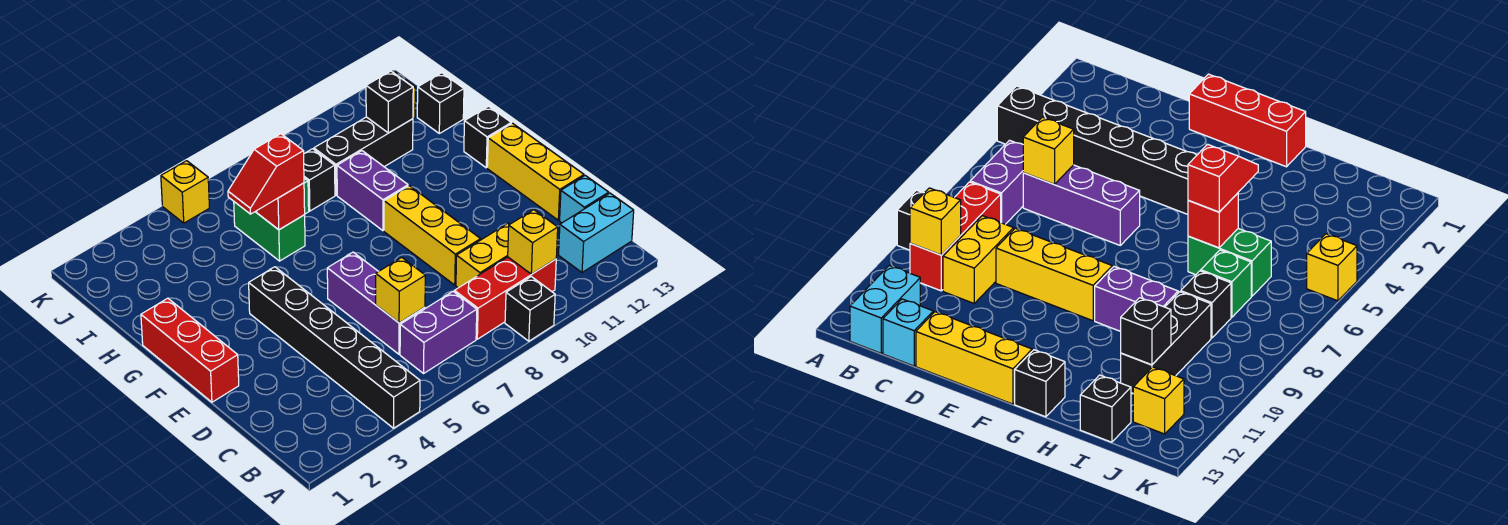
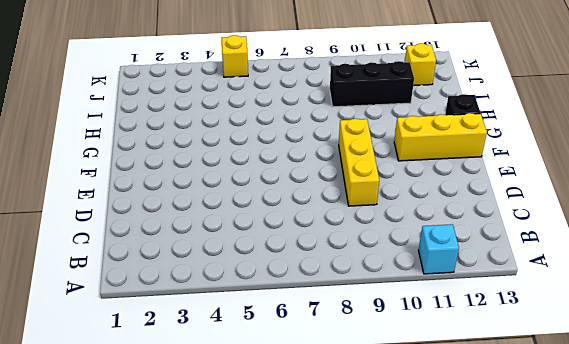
cyan 1x1 brick [418,224,459,274] -> cyan 1x1 brick moved to [560,175,609,223]
yellow 1x3 brick [394,113,487,161] -> yellow 1x3 brick turned to [487,123,584,220]
none -> black 1x6 brick [249,267,420,428]
none -> black 1x1 brick [505,277,555,341]
none -> purple 1x2 brick [400,291,477,373]

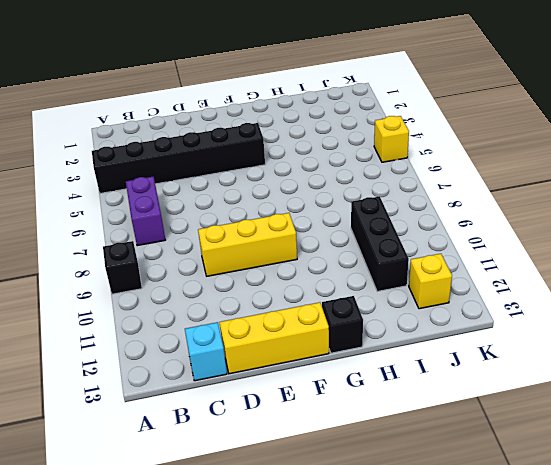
none -> red 1x3 brick [454,257,556,339]
none -> cyan 1x2 brick [559,193,634,272]
none -> purple 1x3 brick [327,252,425,354]

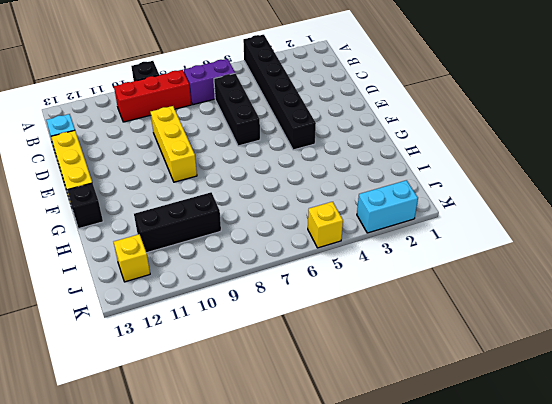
black 1x3 brick [214,73,260,146] -> purple 1x3 brick [327,252,425,354]
cyan 1x2 brick [357,180,418,233] -> cyan 1x2 brick moved to [559,193,634,272]
none -> yellow 1x2 brick [456,224,510,288]
none -> red 1x3 brick [141,298,239,402]
none -> purple 1x2 brick [337,151,408,231]

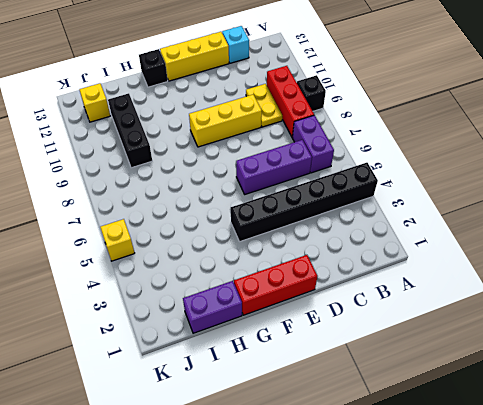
yellow 1x2 plate [246,84,282,127] -> yellow 1x2 brick [456,224,510,288]
purple 1x2 brick [183,281,242,333] -> purple 1x2 brick moved to [337,151,408,231]
none -> cyan 1x2 brick [559,193,634,272]
none -> green 1x2 brick [234,202,305,261]
none -> green 1x1 brick [1201,250,1251,317]

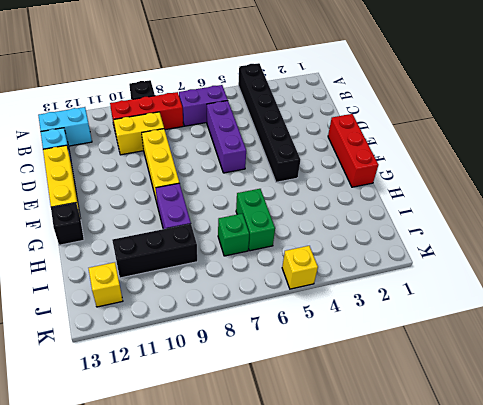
none -> black 1x1 brick [304,149,335,211]
none -> black 1x1 brick [417,73,464,133]
none -> yellow 1x1 brick [508,210,558,274]

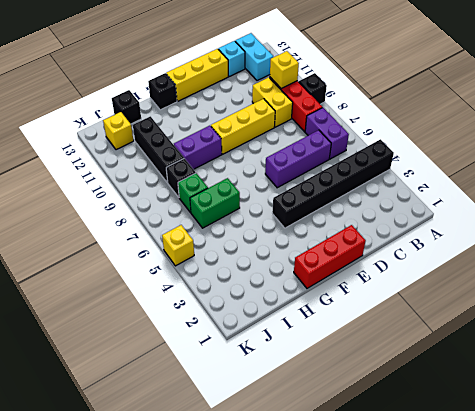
none -> yellow 1x1 brick [376,257,425,323]
none -> red 1x1 brick [257,183,305,230]
none -> black 1x1 brick [366,71,413,133]

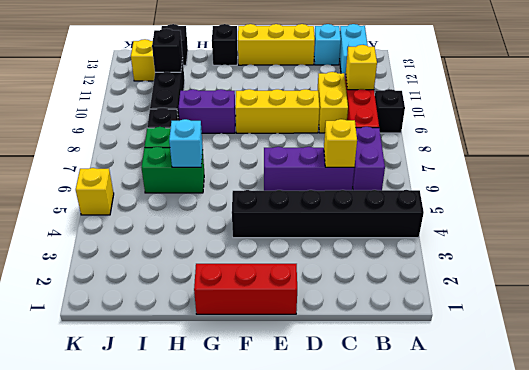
cyan 1x1 brick [169,119,203,167] -> red 1x1 brick [257,183,305,230]
none -> red 1x2 slope [228,134,304,214]

